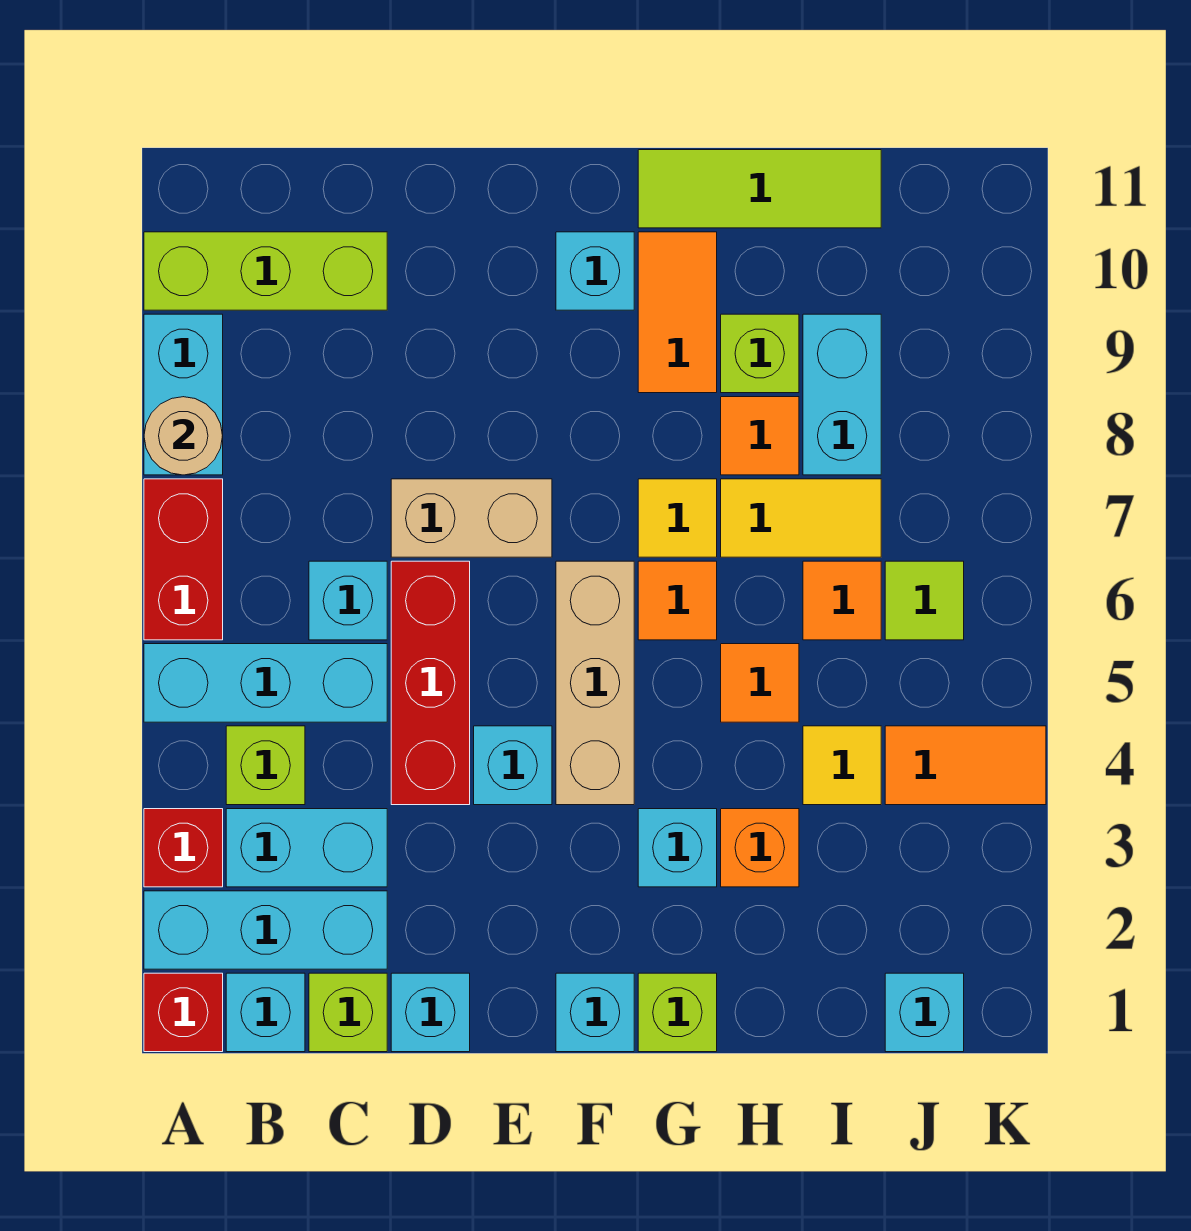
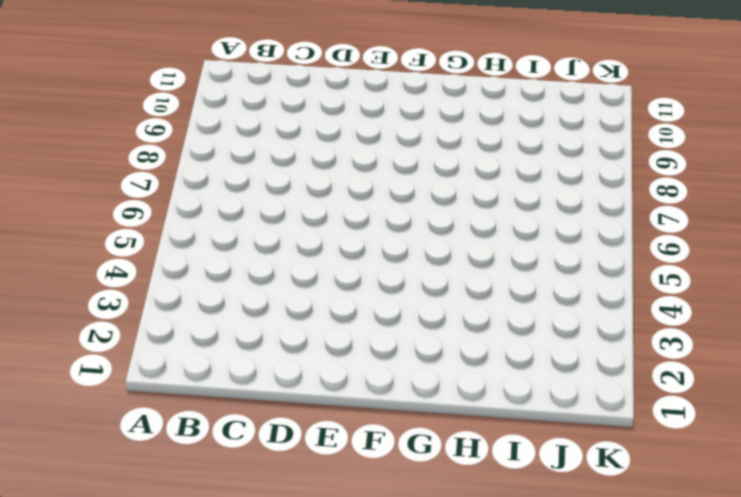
none -> red 1x1 brick [144,973,223,1052]
none -> cyan 1x3 brick [144,891,387,969]
none -> red 1x1 brick [144,809,223,887]
none -> cyan 1x3 brick [144,644,387,722]

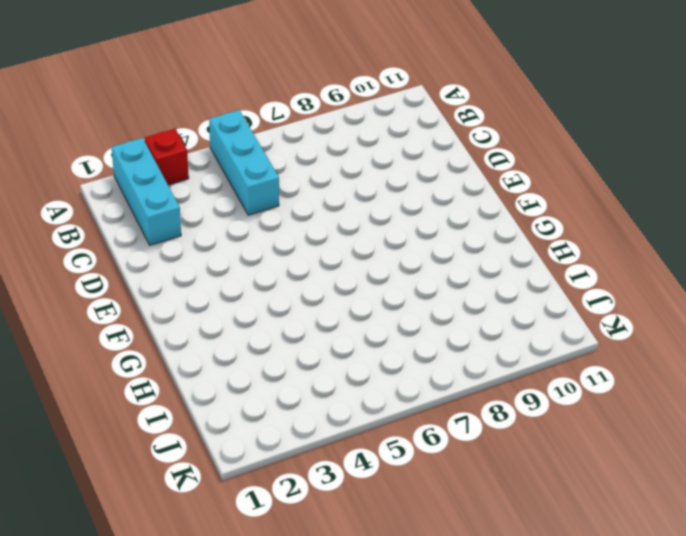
none -> red 1x1 brick [144,973,223,1052]
none -> red 1x2 brick [144,479,223,640]
none -> cyan 1x2 brick [144,314,223,475]
none -> lime 1x3 brick [144,232,387,310]

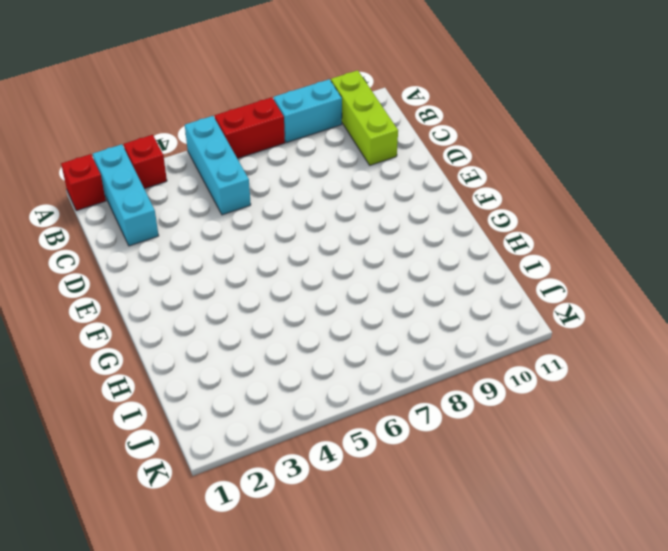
none -> cyan 1x1 brick [226,973,305,1052]
none -> cyan 1x2 brick [226,809,387,887]
none -> lime 1x1 brick [226,726,305,805]
none -> lime 1x1 brick [309,973,387,1052]

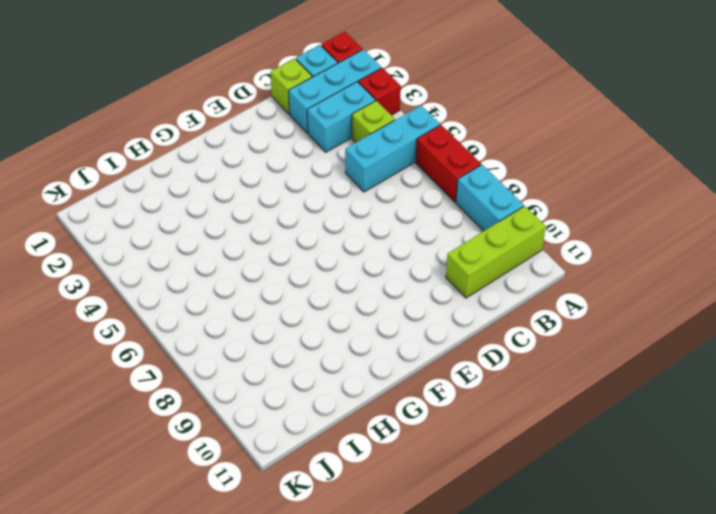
none -> cyan 1x1 brick [309,561,387,640]
none -> cyan 1x1 brick [391,973,470,1052]
none -> red 1x3 brick [391,561,470,805]
none -> tan 1x2 brick [391,479,552,557]

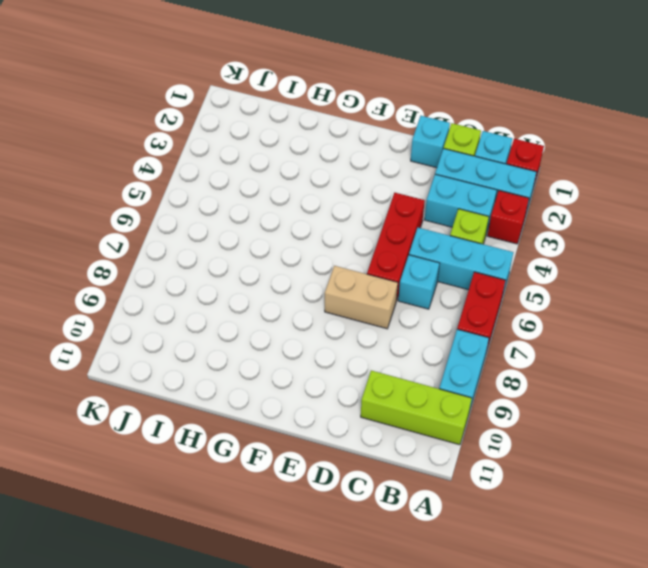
none -> cyan 1x1 brick [474,726,552,805]
none -> cyan 1x1 brick [556,973,634,1052]
none -> tan 1x3 brick [556,561,634,805]
none -> cyan 1x1 brick [556,232,634,310]

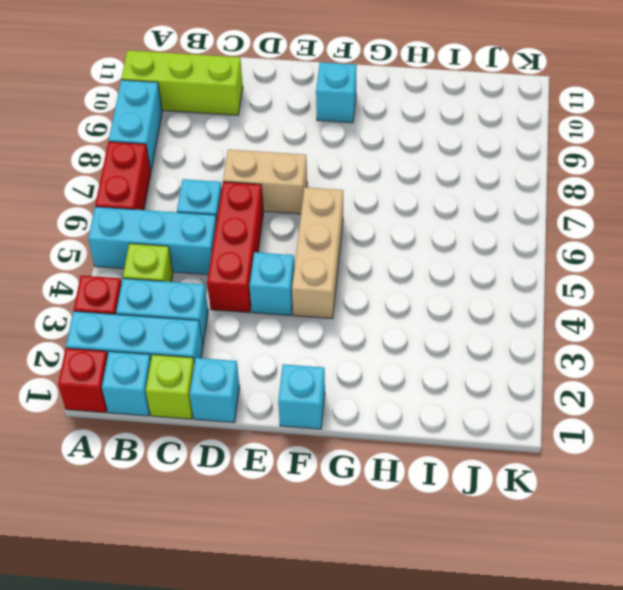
none -> lime 1x1 brick [638,973,717,1052]
none -> cyan 1x1 brick [638,809,717,887]
none -> orange 1x1 tile [638,561,717,640]
none -> yellow 1x1 tile [638,479,717,557]

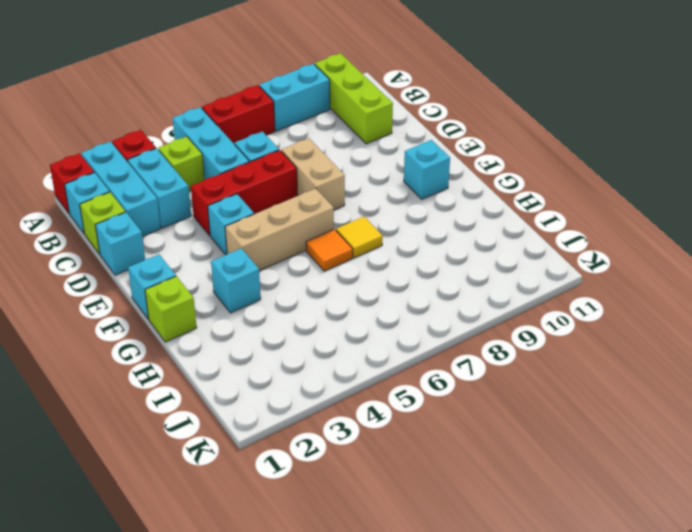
none -> orange 1x2 tile [638,232,717,393]
none -> lime 1x3 tile [638,150,881,228]
none -> orange 1x1 brick [721,809,799,887]
none -> orange 1x1 tile [721,644,799,722]

